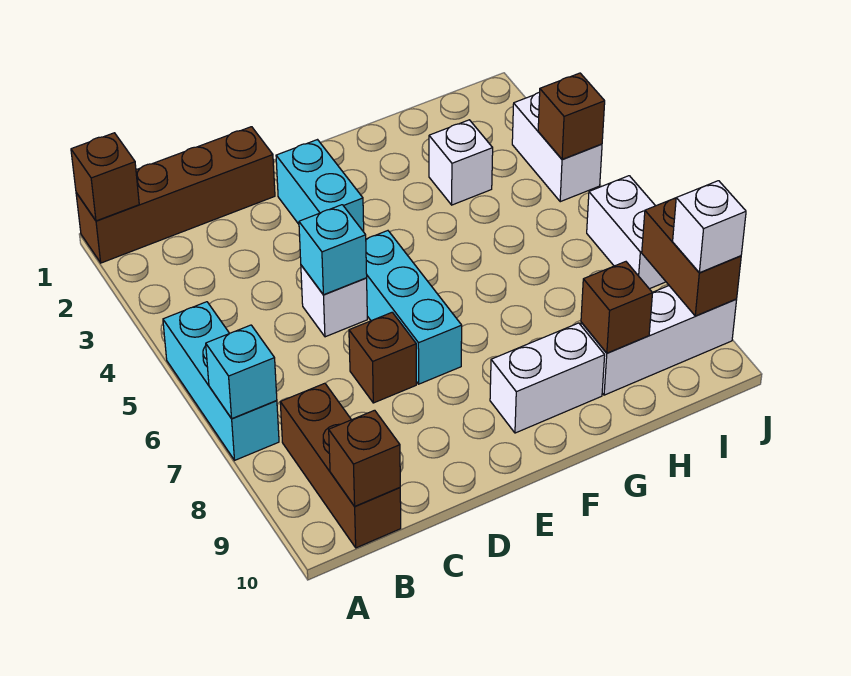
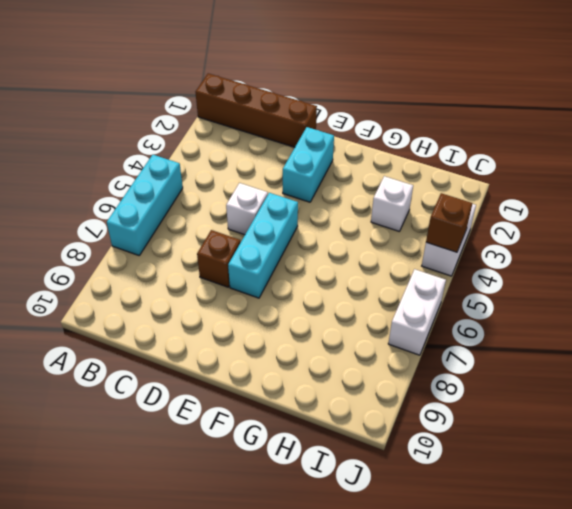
none -> brown 1x3 brick [280,383,401,548]
none -> white 1x2 brick [490,323,605,433]
none -> white 1x3 brick [581,286,737,395]

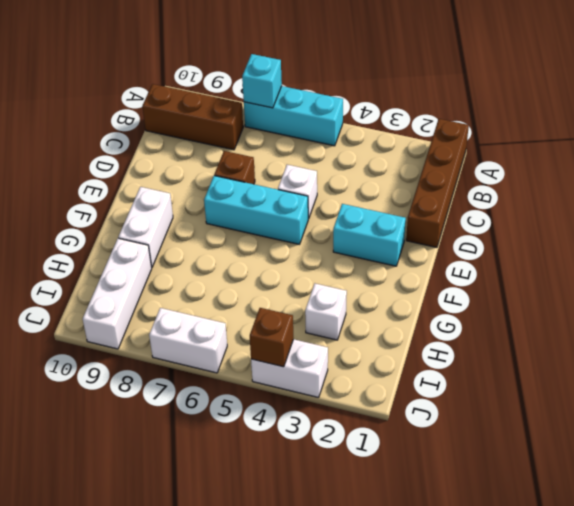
none -> brown 1x1 brick [71,133,139,221]
none -> brown 1x1 brick [329,410,400,506]
none -> cyan 1x1 brick [299,205,367,295]

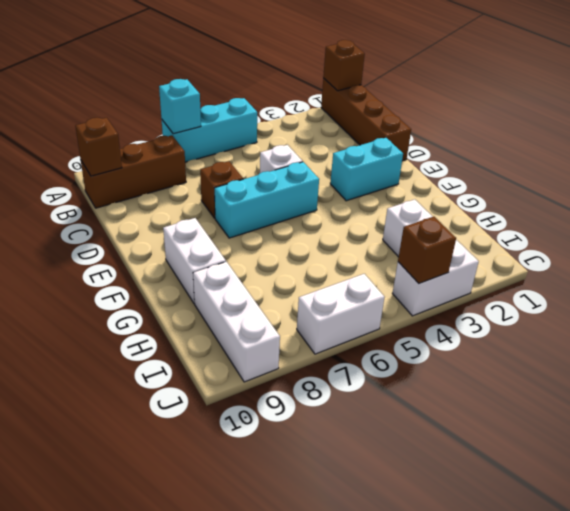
none -> cyan 1x1 brick [299,205,367,295]
none -> brown 1x1 brick [581,262,653,353]
none -> brown 1x2 brick [642,198,741,316]

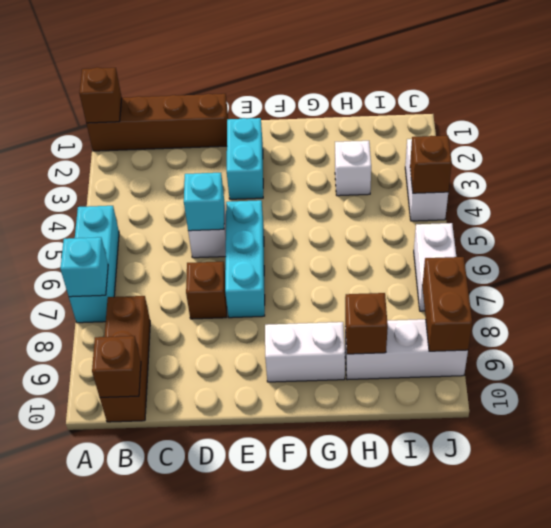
none -> white 1x1 brick [673,181,746,273]

